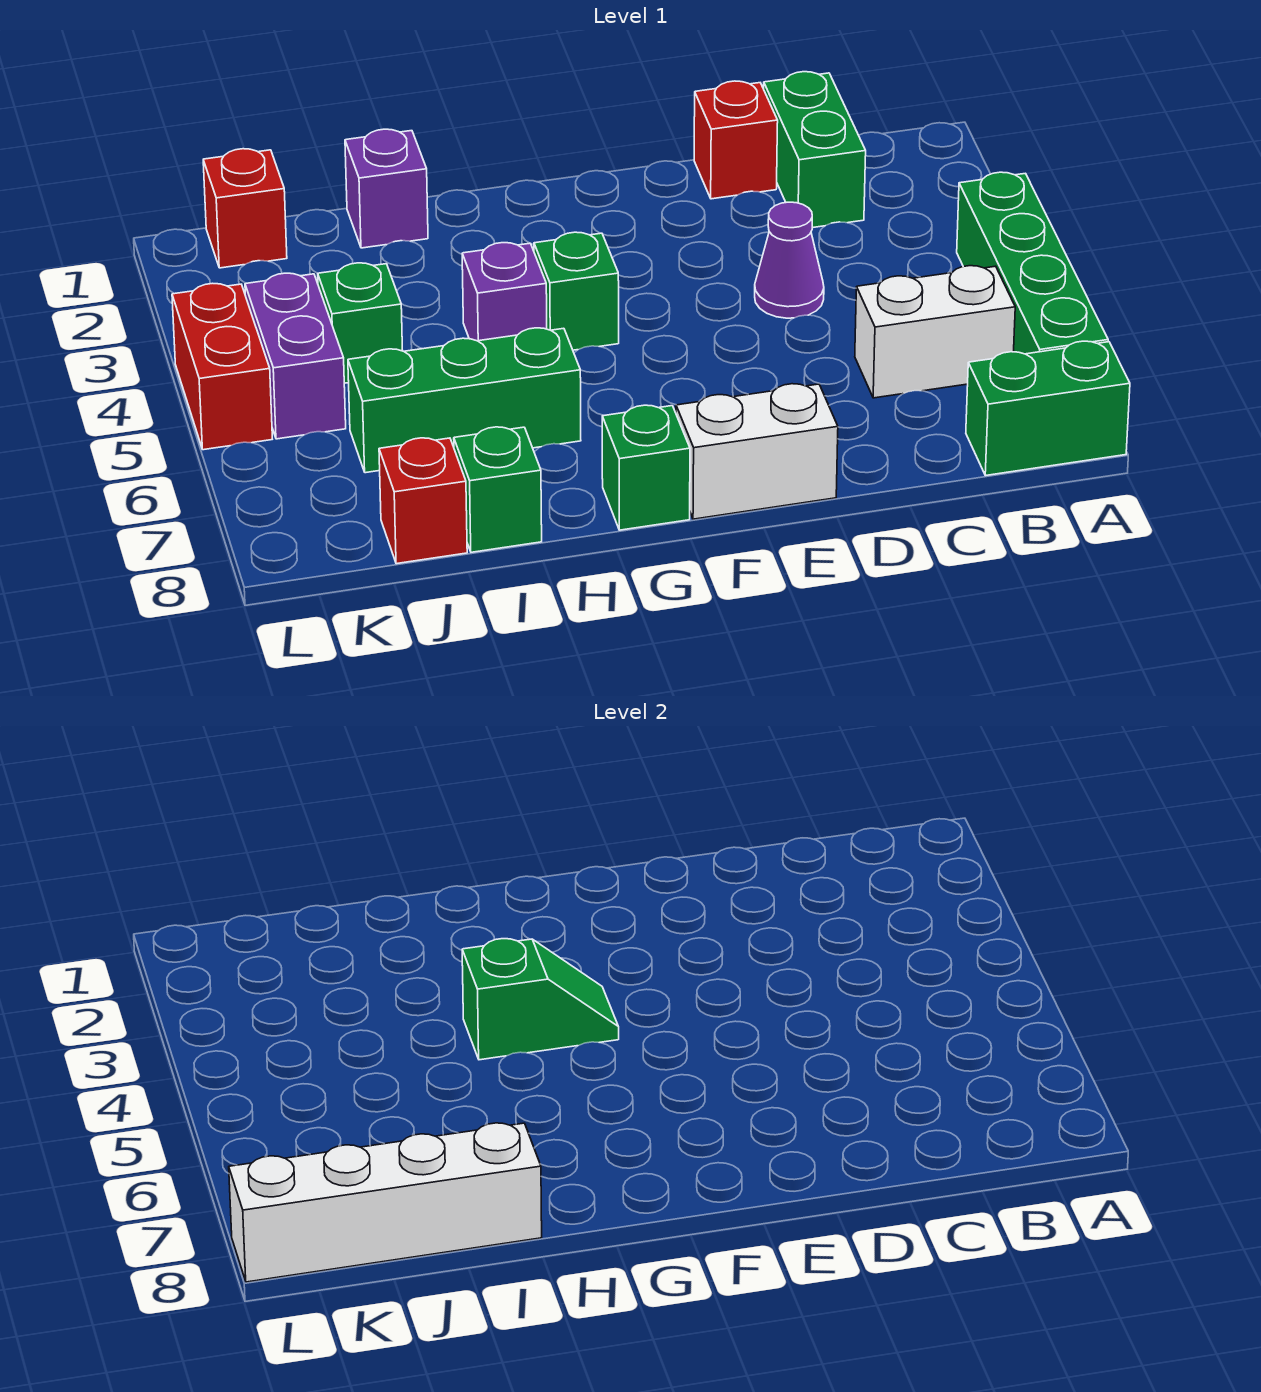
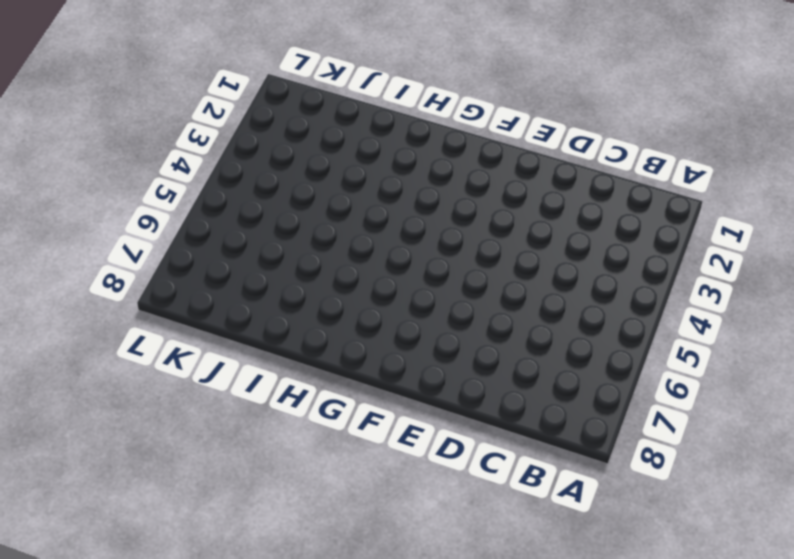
none -> green 1x4 brick [957,172,1108,354]
none -> green 1x2 brick [966,341,1130,476]
none -> white 1x2 brick [855,266,1015,398]

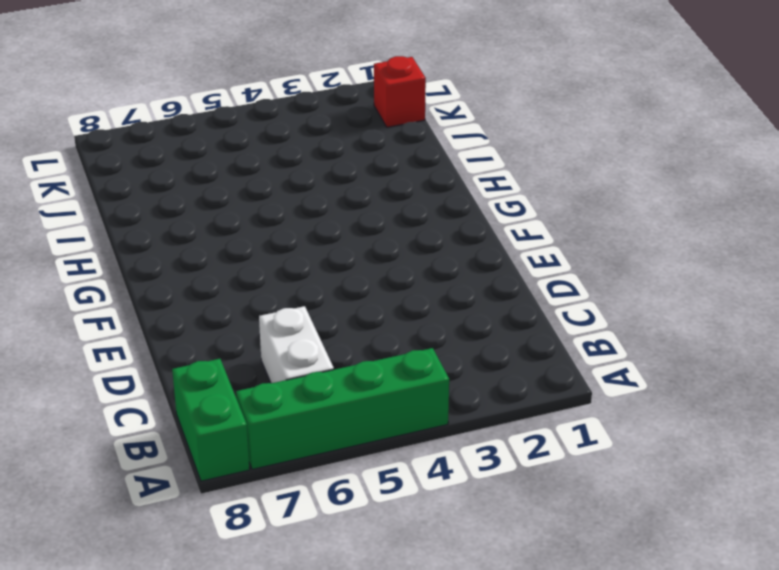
none -> green 1x2 brick [764,72,866,228]
none -> red 1x1 brick [694,81,778,199]
none -> purple 1x1 cone [755,202,824,318]

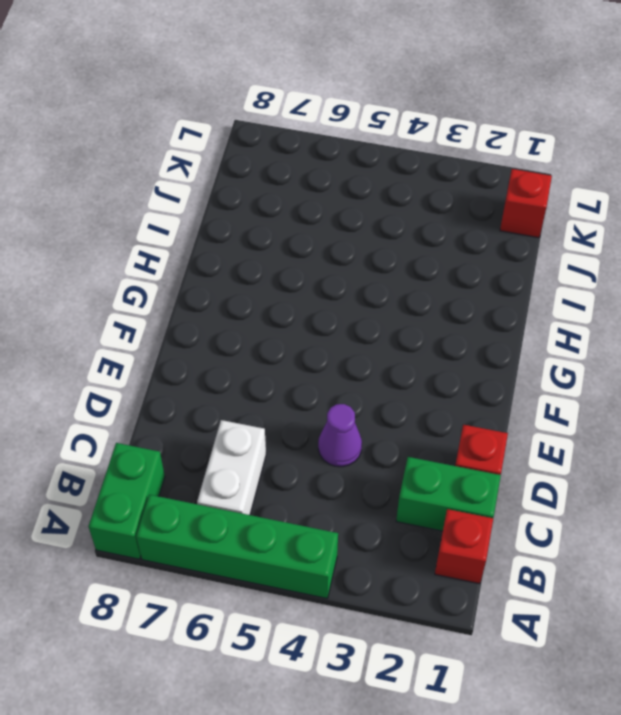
red 1x1 brick [435,509,493,584] -> red 1x1 brick moved to [379,438,467,564]
none -> white 1x2 brick [676,384,838,519]
none -> green 1x1 brick [534,232,619,350]
none -> green 1x1 brick [602,405,690,530]

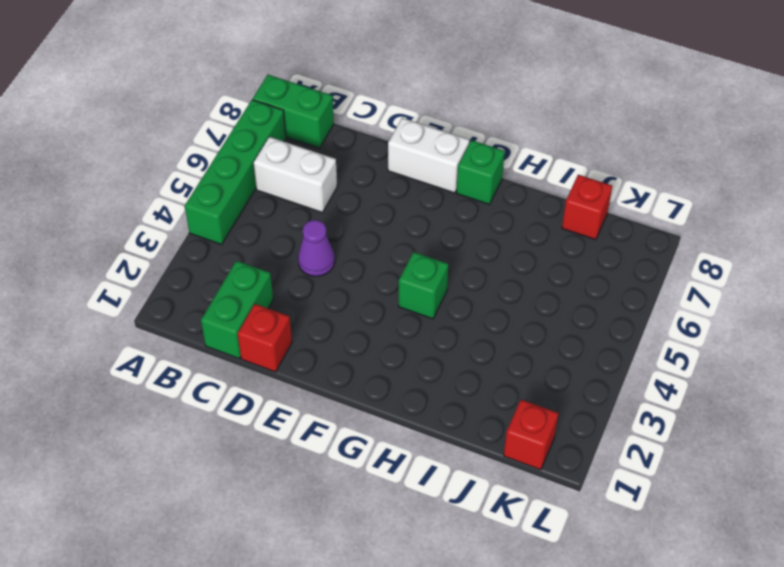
none -> purple 1x1 brick [462,243,547,341]
none -> green 1x3 brick [348,328,581,473]
none -> purple 1x1 brick [345,129,428,248]

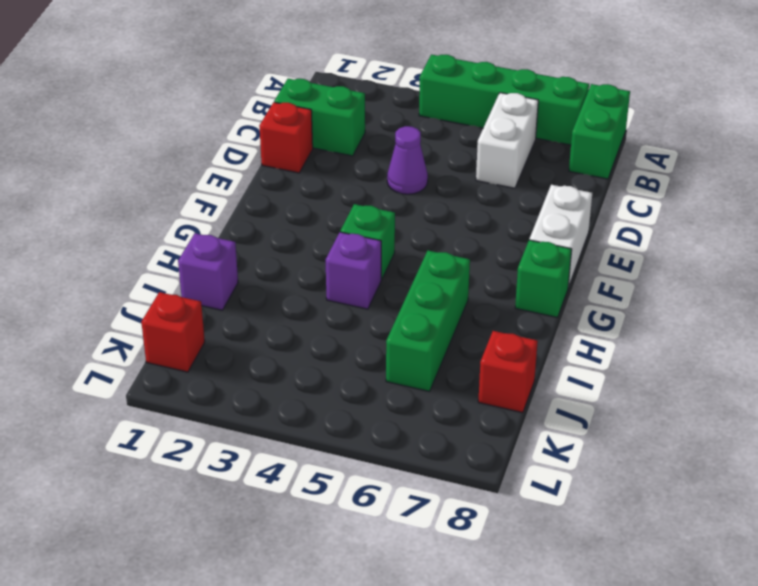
none -> green 1x1 brick [454,427,542,552]
none -> green 1x1 brick [318,263,403,383]
none -> purple 1x2 brick [245,273,346,439]

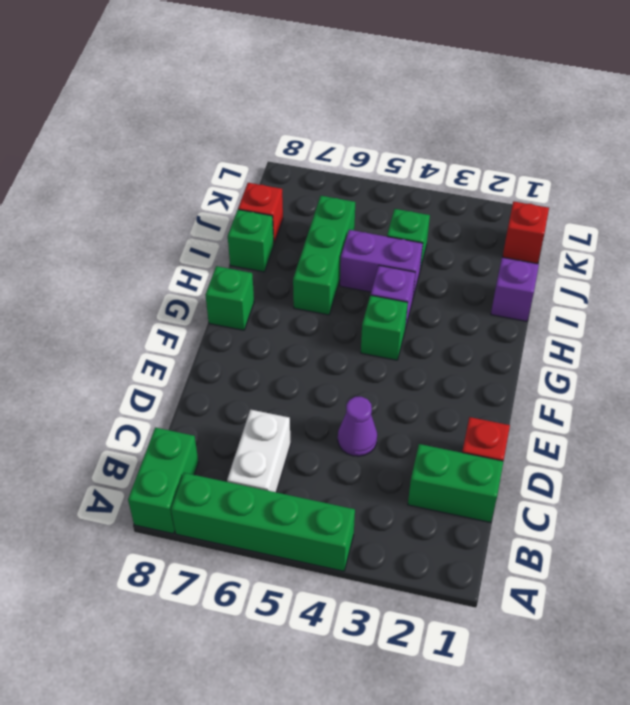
purple 1x2 brick [340,230,423,298] -> purple 1x2 brick moved to [245,273,346,439]
none -> white 1x2 brick [676,384,838,519]
none -> red 1x2 brick [172,283,272,450]
none -> green 1x2 slope [462,939,619,1060]

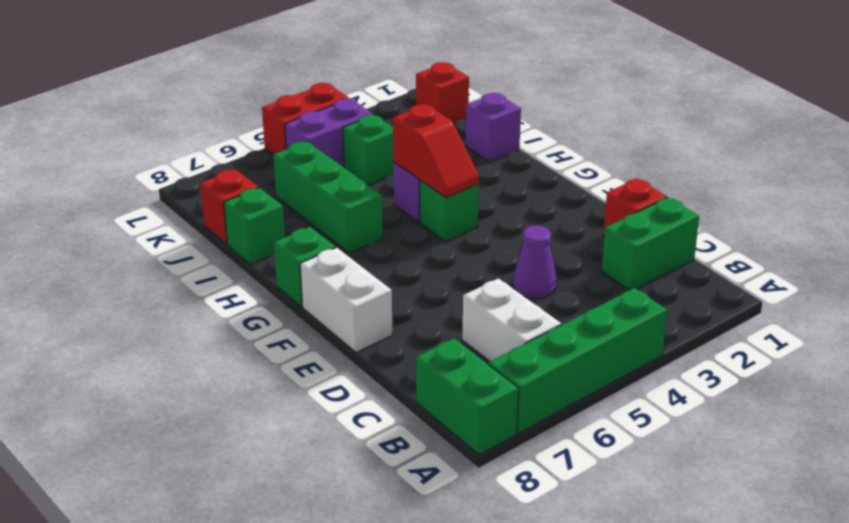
red 1x2 slope [393,104,479,198] -> green 1x2 slope [462,939,619,1060]
none -> white 1x4 brick [229,1123,542,1282]

